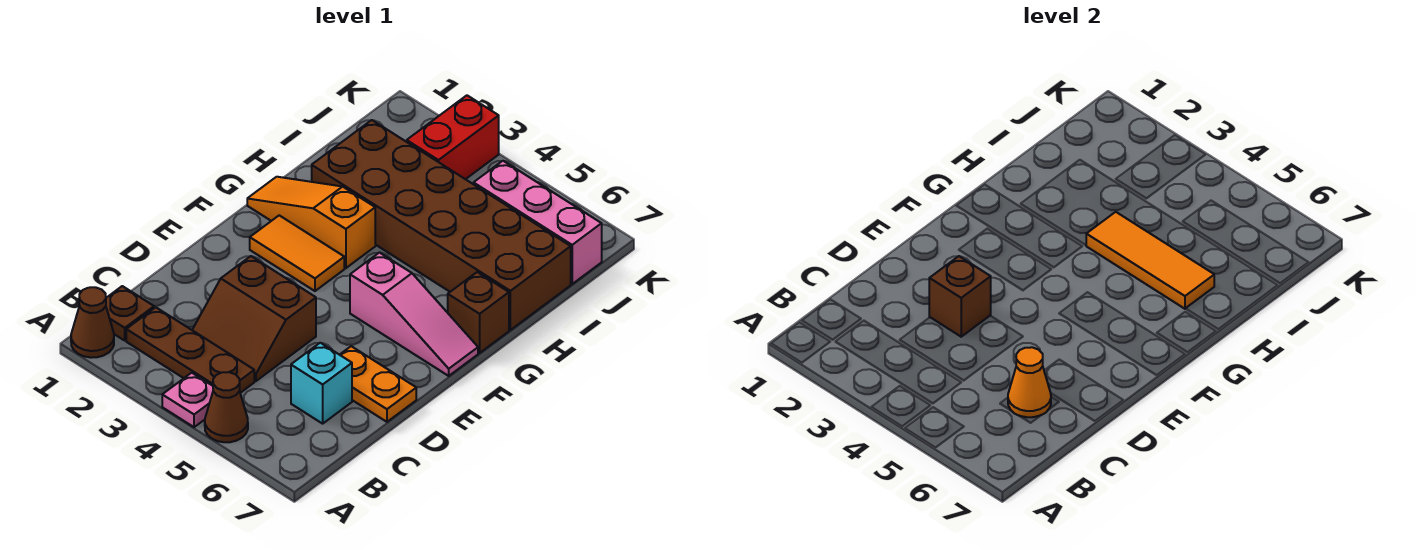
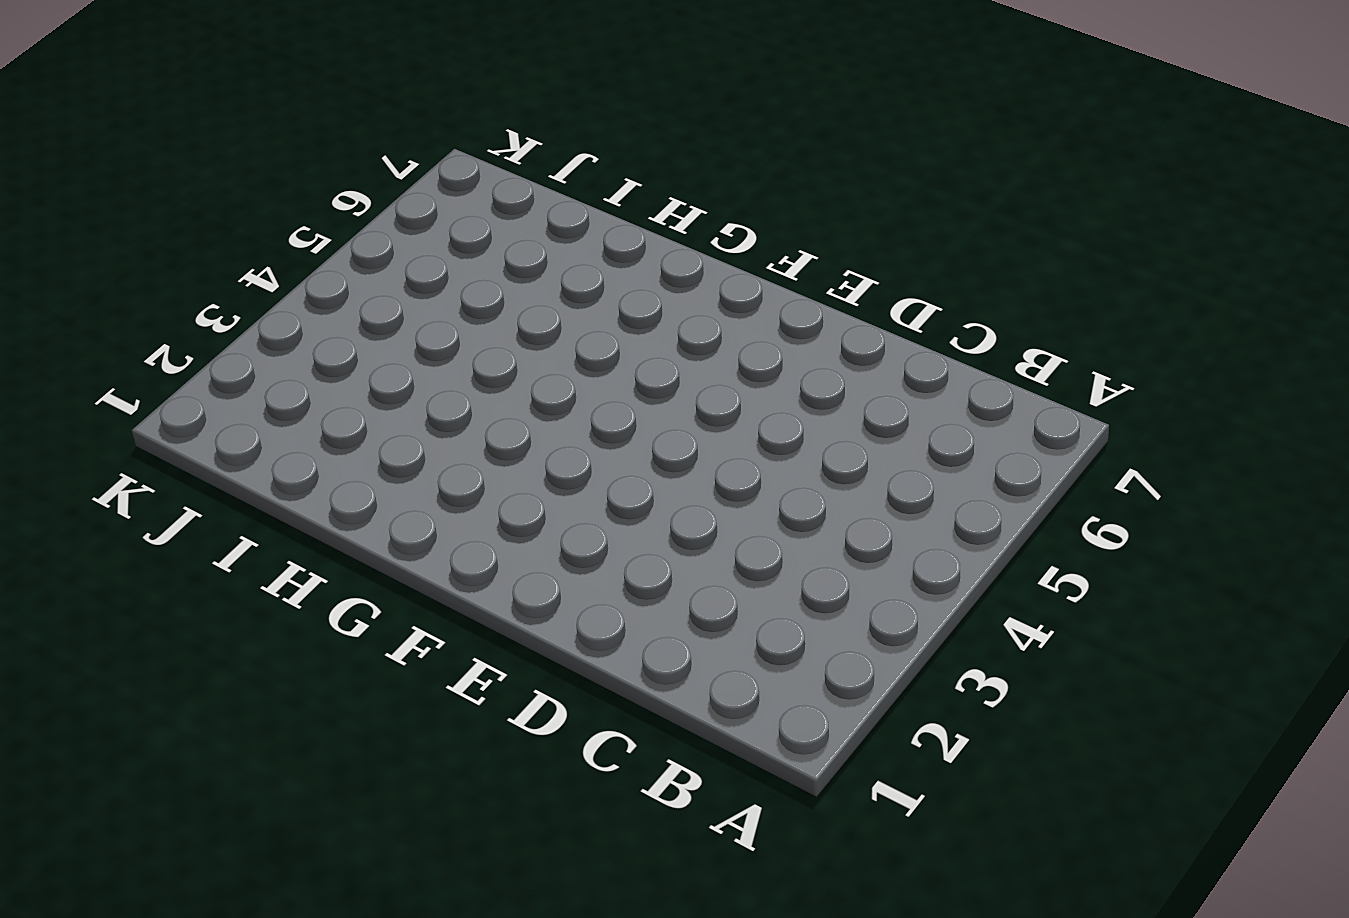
none -> brown 1x1 cone [71,287,114,358]
none -> pink 1x1 plate [162,373,213,427]
none -> brown 1x1 cone [205,372,248,442]

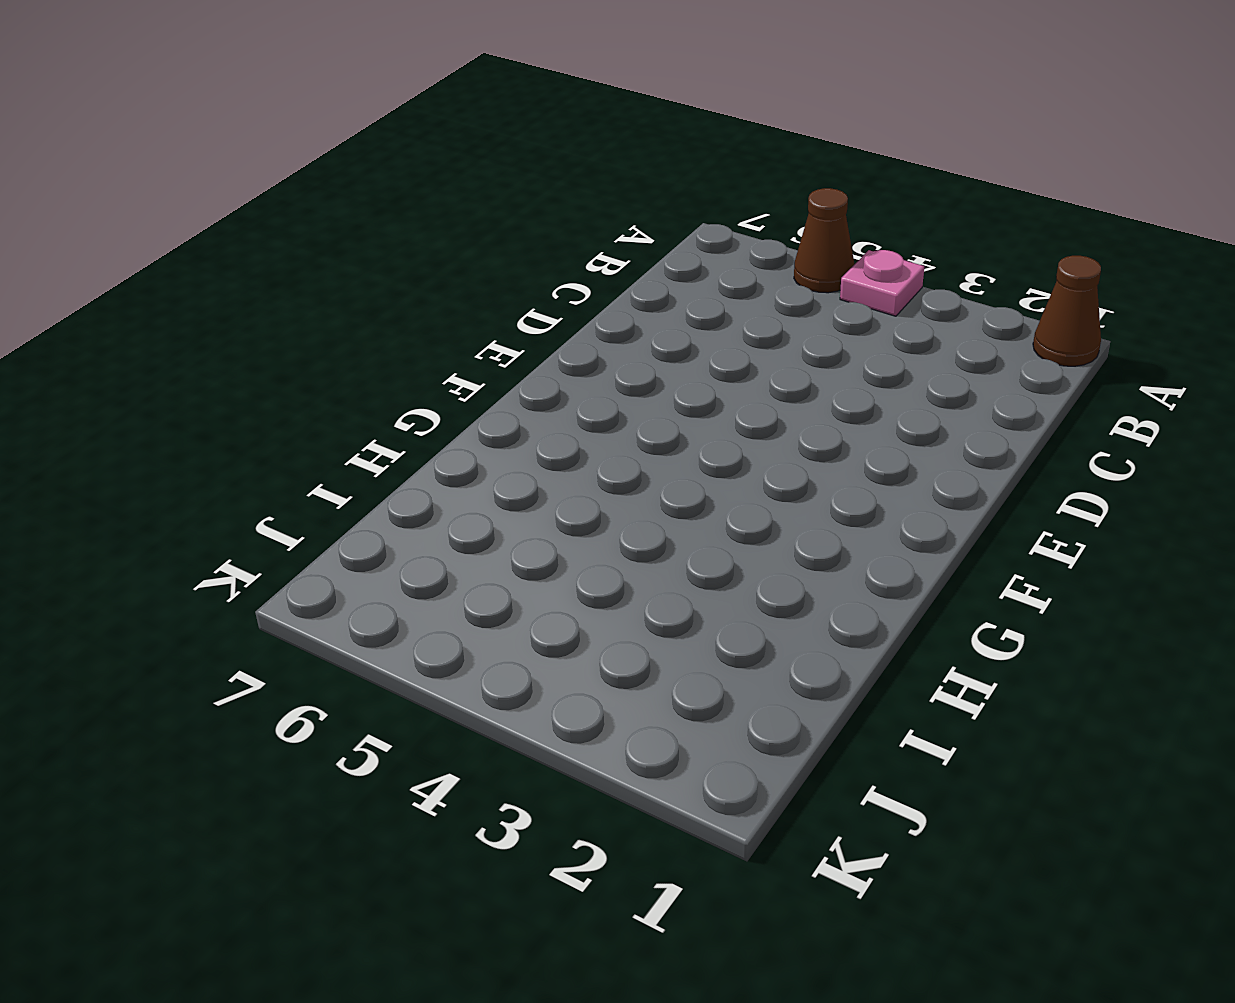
none -> brown 1x1 plate [106,286,154,340]
none -> brown 1x3 plate [126,307,254,393]
none -> brown 2x2 slope [192,256,316,381]

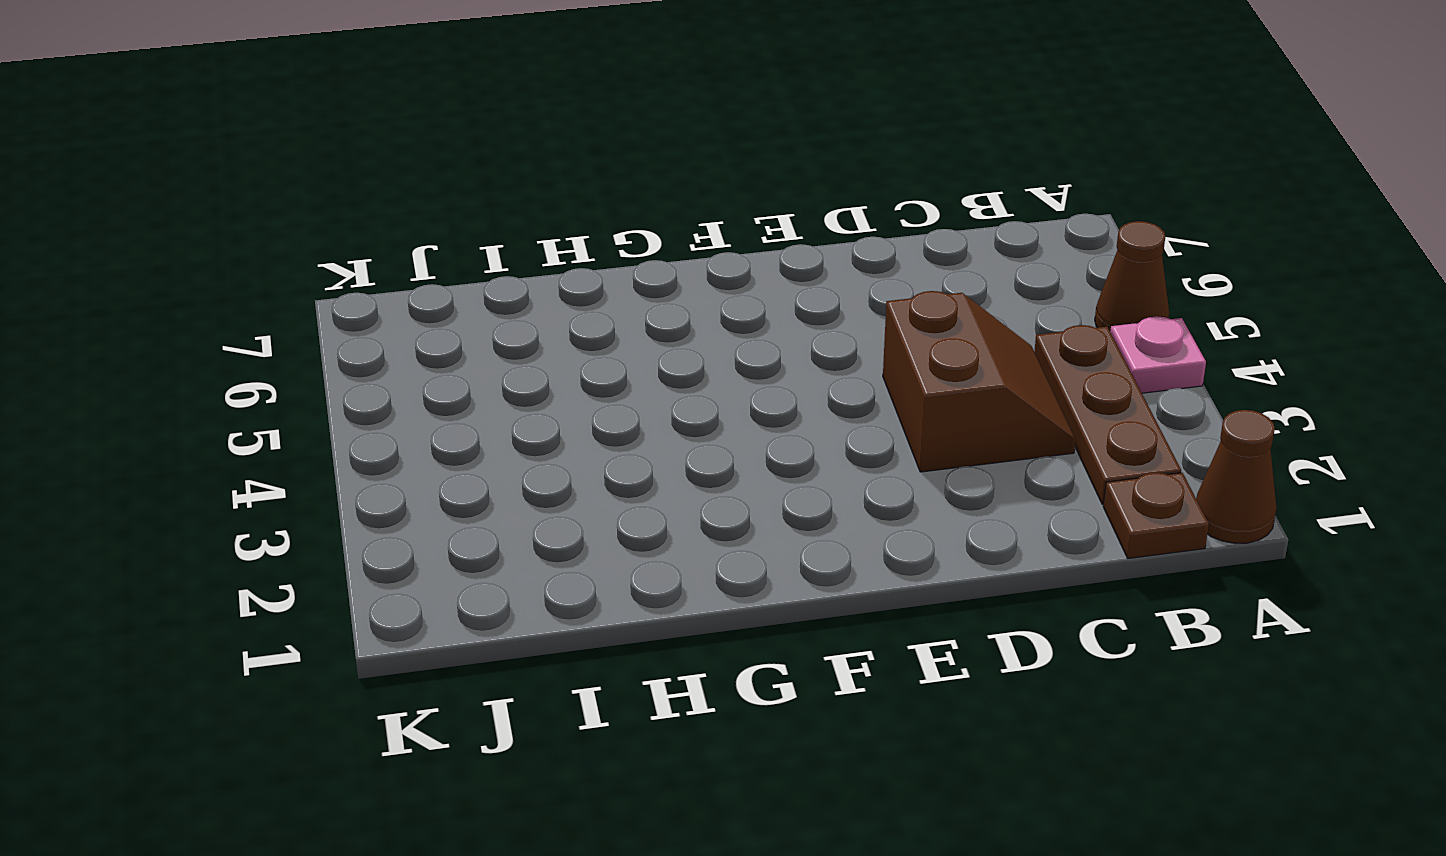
none -> cyan 1x1 brick [291,343,352,424]
none -> orange 1x2 plate [340,346,416,422]
none -> orange 1x2 tile [250,215,344,291]

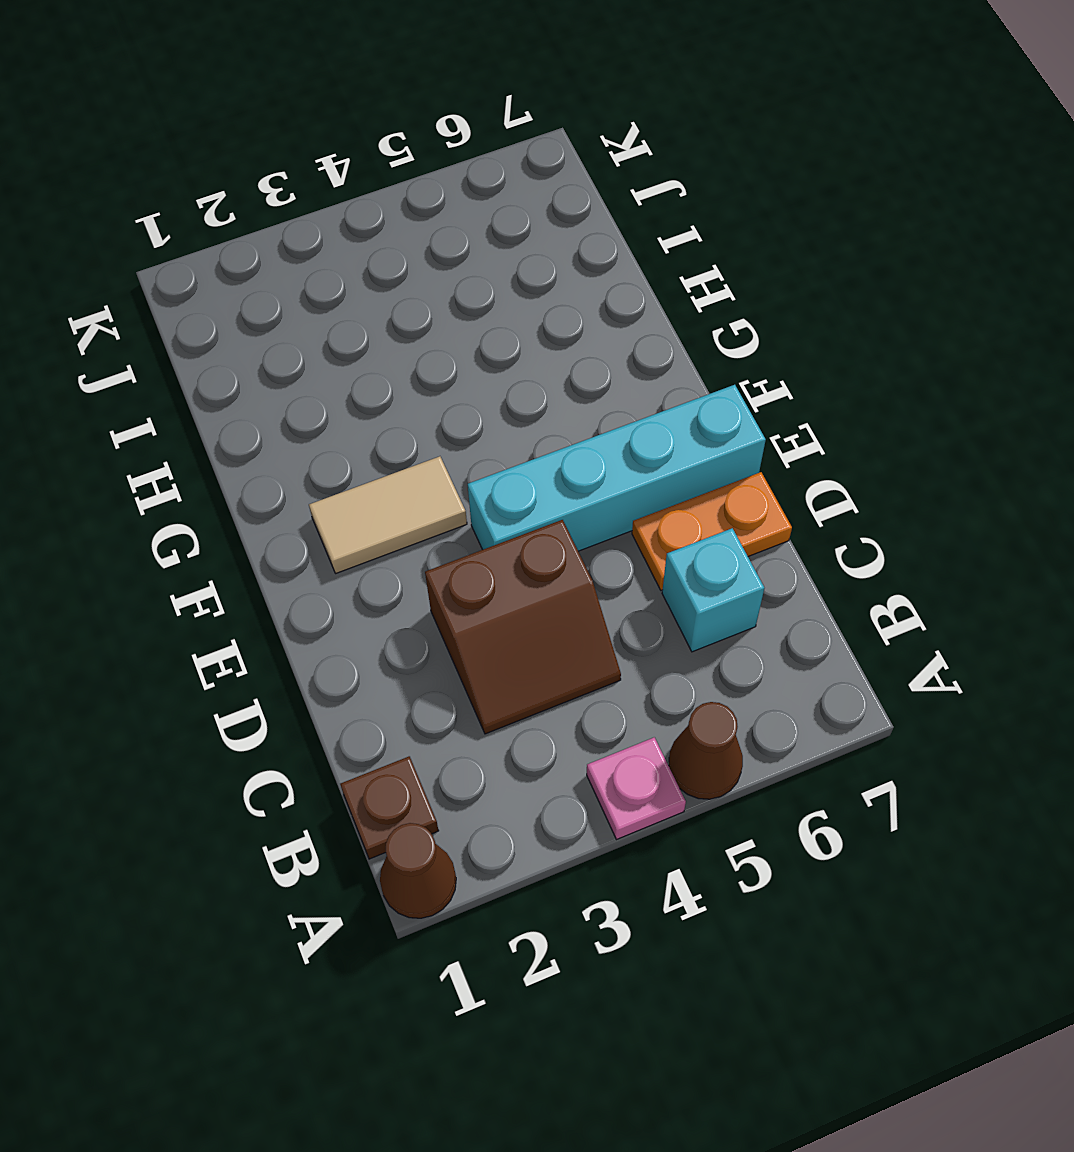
cyan 1x4 brick [468,385,766,551] -> none
tan 1x2 tile [309,456,467,573] -> orange 1x2 tile [250,215,344,291]
none -> brown 1x3 plate [126,307,254,393]
none -> pink 1x3 slope [350,253,478,376]
none -> orange 1x3 slope [247,177,375,268]

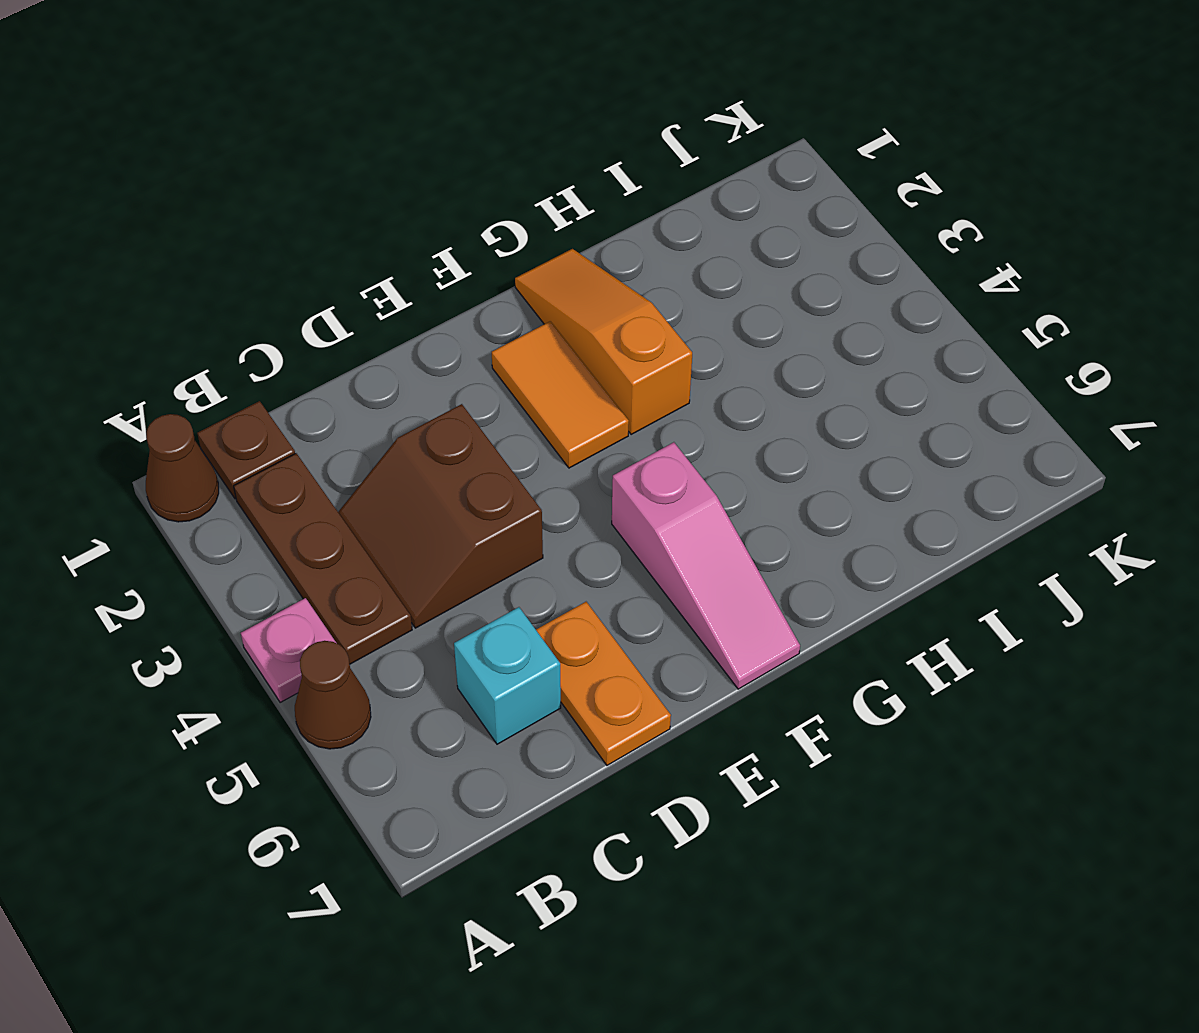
none -> brown 1x1 brick [448,272,509,353]
none -> brown 2x6 brick [312,120,571,330]
none -> red 1x2 brick [407,95,499,179]

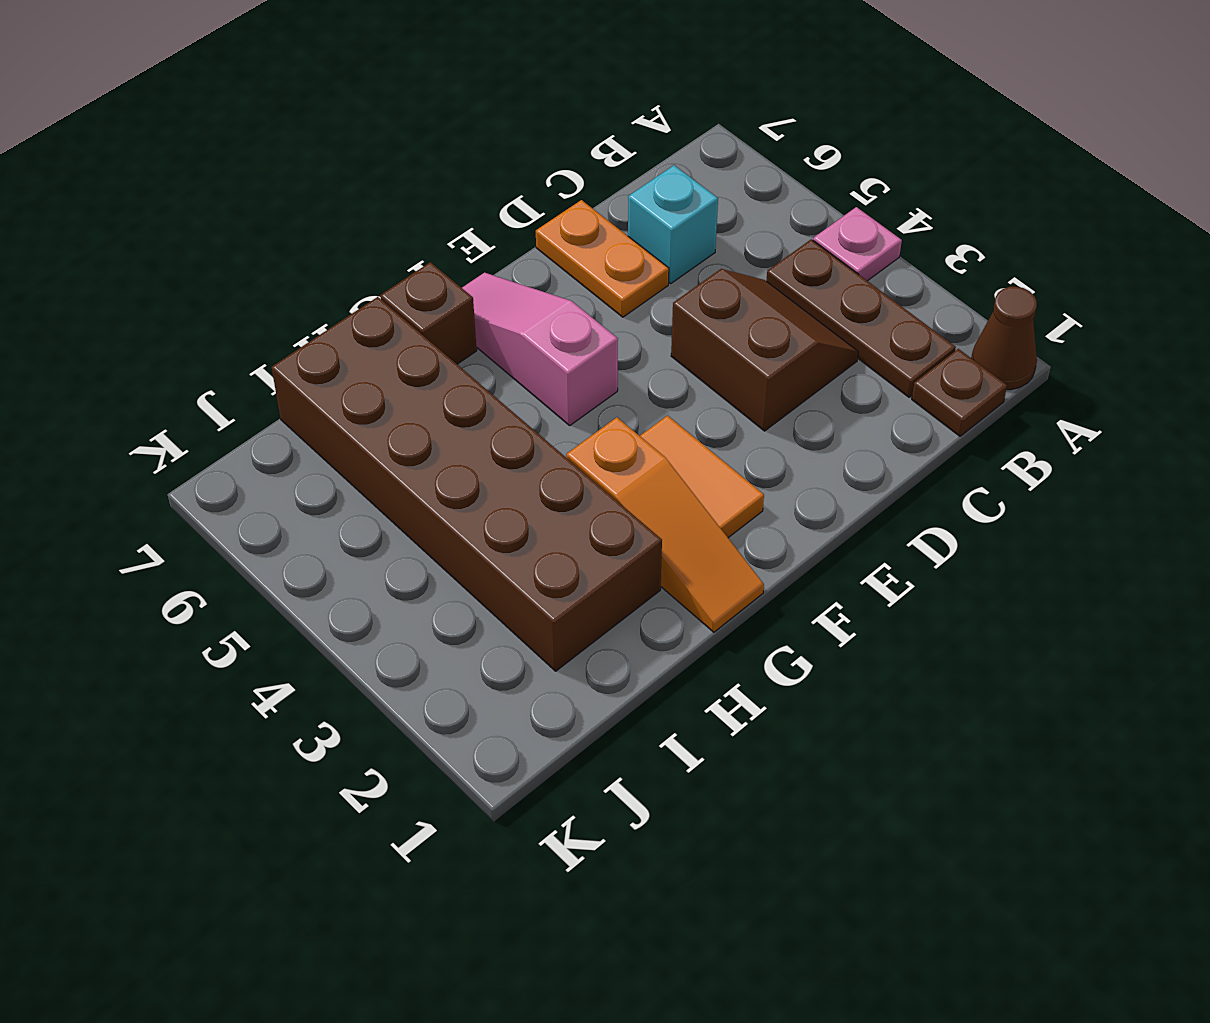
none -> brown 1x1 cone [205,372,248,442]
none -> red 1x2 brick [407,95,499,179]
none -> pink 1x3 brick [474,161,602,284]

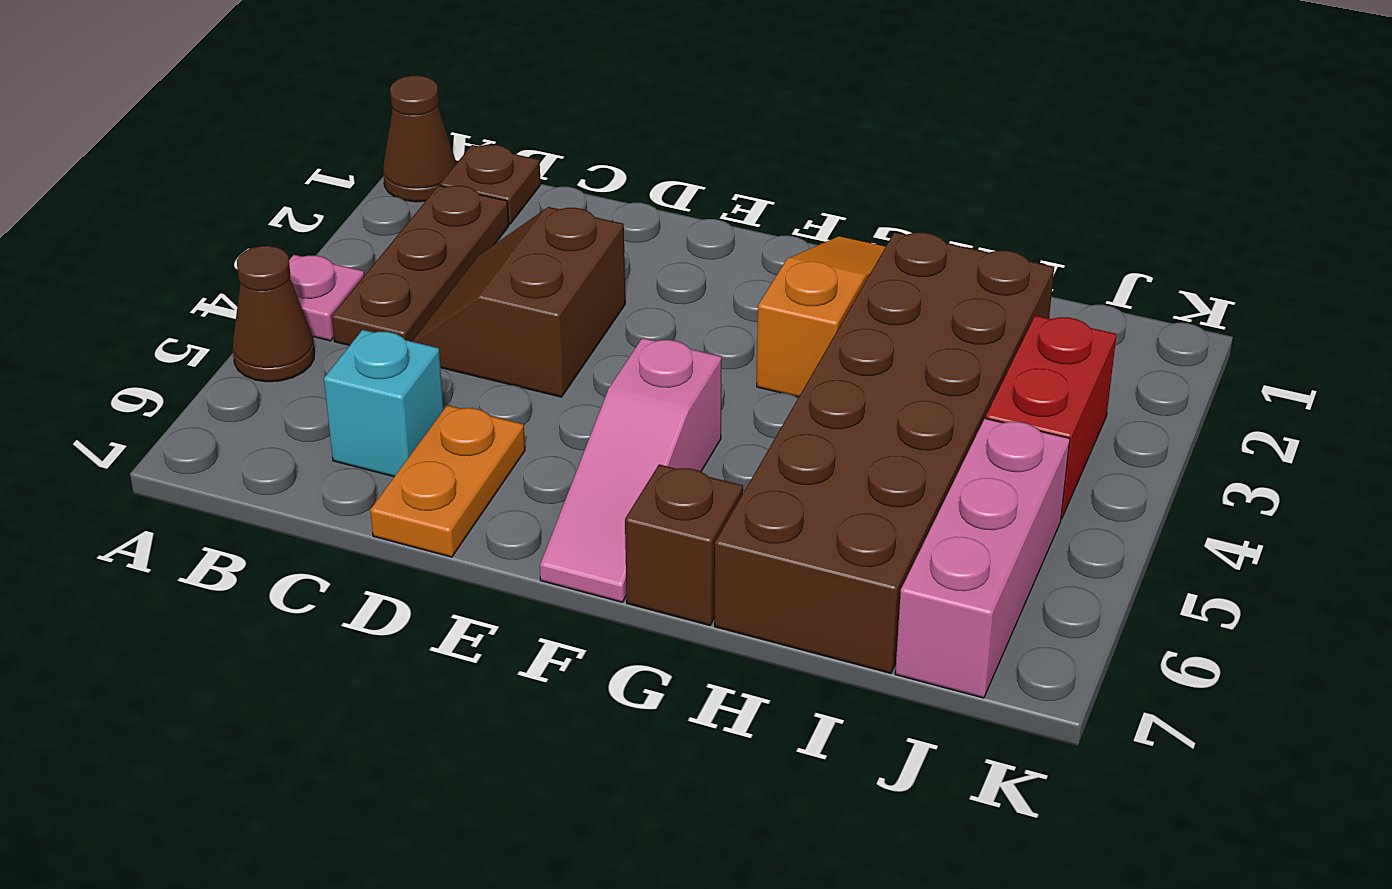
red 1x2 brick [986,316,1117,519] -> red 1x2 brick turned to [407,95,499,179]
none -> orange 1x2 tile [250,215,344,291]
none -> orange 1x1 cone [1008,347,1051,417]
none -> brown 1x1 brick [929,256,991,337]

